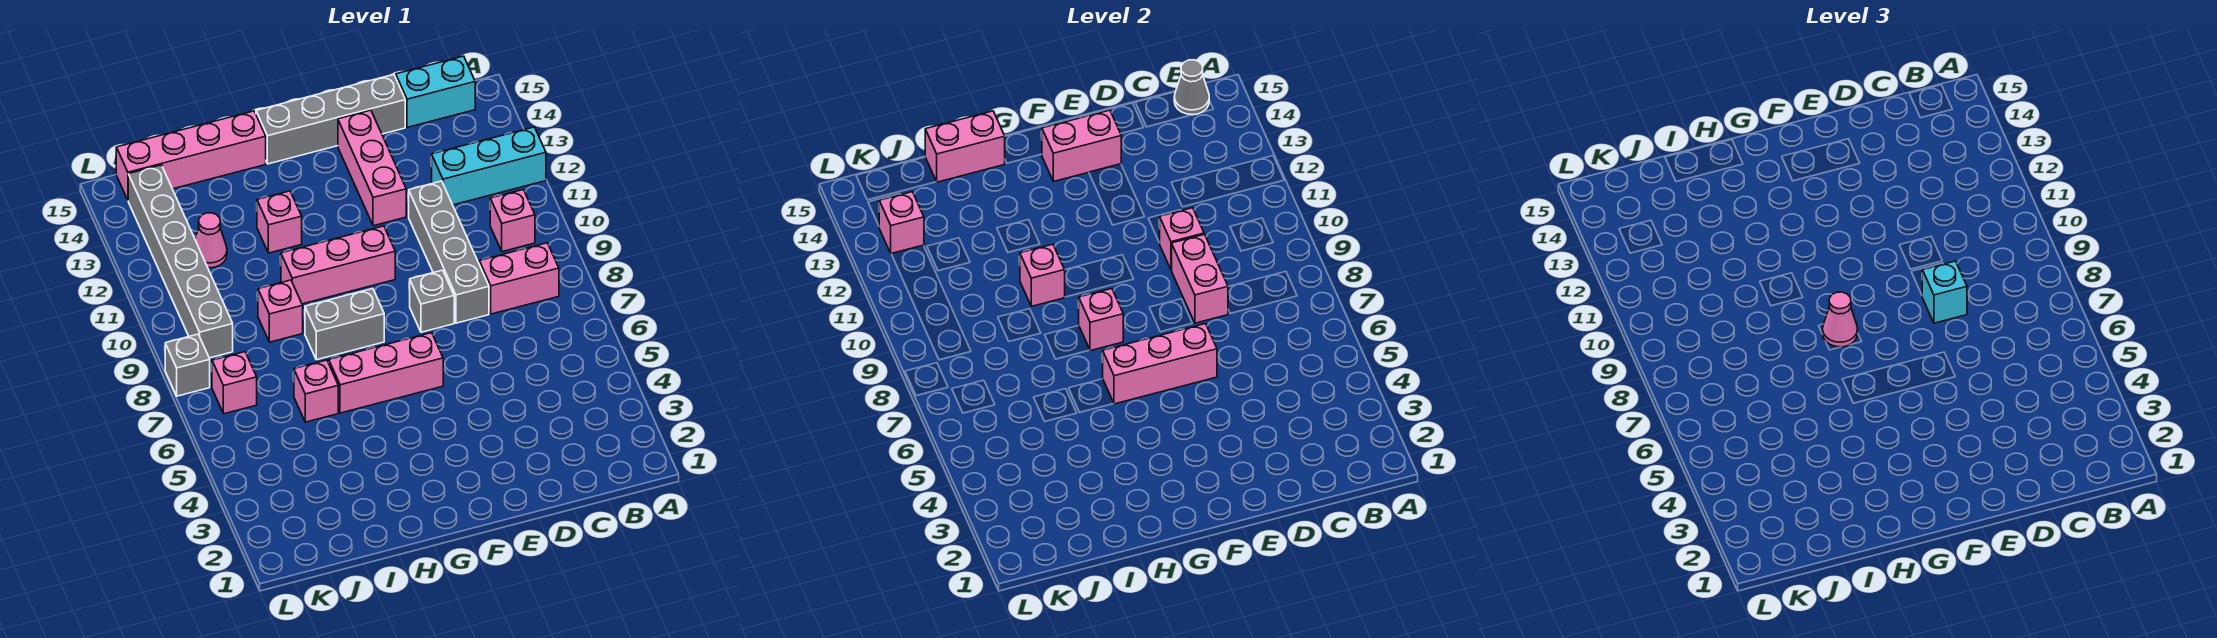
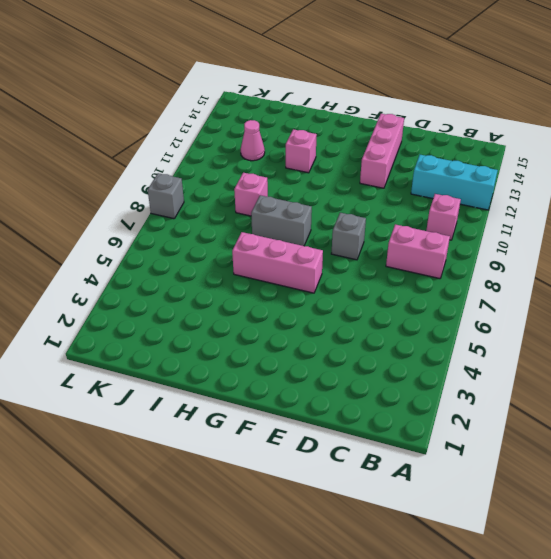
none -> cyan 1x2 brick [396,56,475,127]
none -> grey 1x4 brick [409,181,489,323]
none -> grey 1x4 brick [256,74,405,164]
none -> pink 1x3 brick [281,226,395,304]

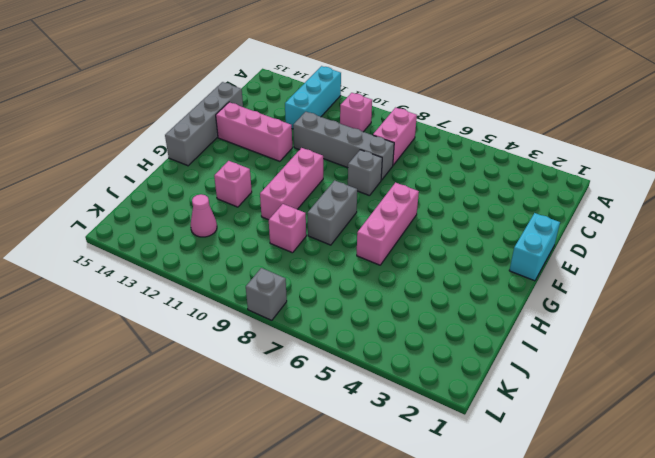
cyan 1x2 brick [509,213,560,281] -> cyan 1x2 brick moved to [396,56,475,127]
none -> pink 1x4 brick [116,111,266,200]
none -> pink 1x1 brick [294,360,338,422]
none -> pink 1x1 brick [212,352,257,414]
none -> grey 1x6 brick [128,165,233,358]

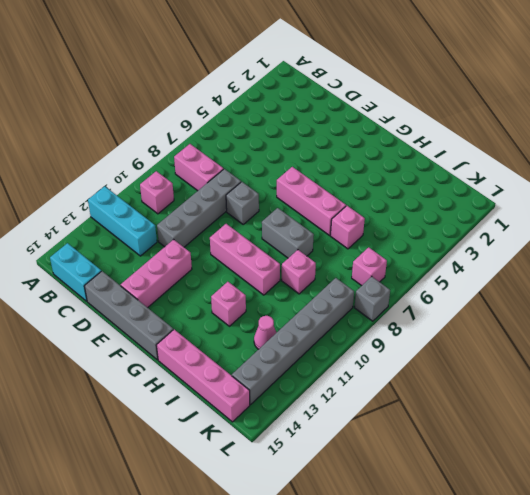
none -> grey 1x1 cone [1174,60,1209,115]
none -> pink 1x2 brick [1172,234,1228,323]
none -> pink 1x1 brick [1160,208,1204,270]
none -> pink 1x3 brick [1103,324,1217,404]

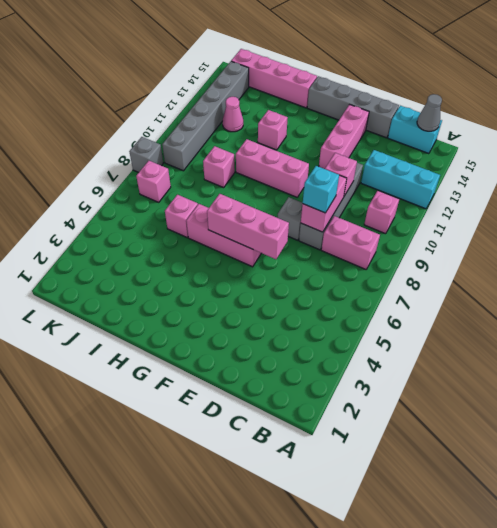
none -> grey 1x2 brick [305,289,384,360]
none -> pink 1x2 brick [1042,110,1121,182]
none -> pink 1x1 brick [1078,289,1123,351]
none -> pink 1x1 brick [1020,244,1065,306]

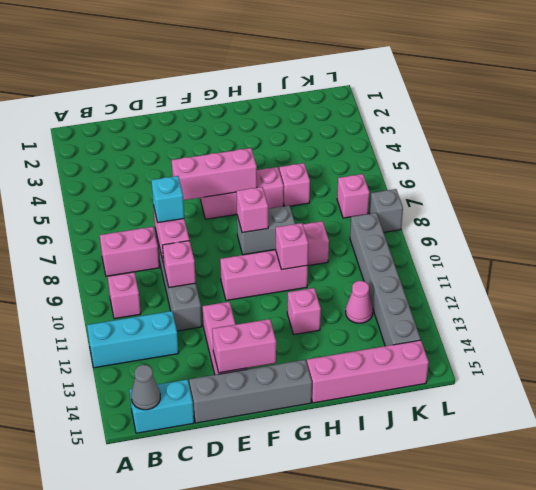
none -> grey 1x1 brick [410,270,454,332]
none -> pink 1x2 brick [925,111,1005,182]
none -> pink 1x1 brick [879,192,924,254]
none -> pink 1x1 cone [1822,292,1858,347]

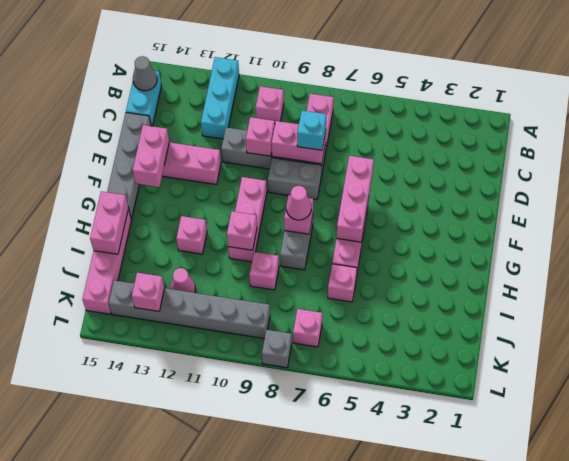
grey 1x2 brick [268,158,322,200] -> grey 1x1 brick [410,270,454,332]

